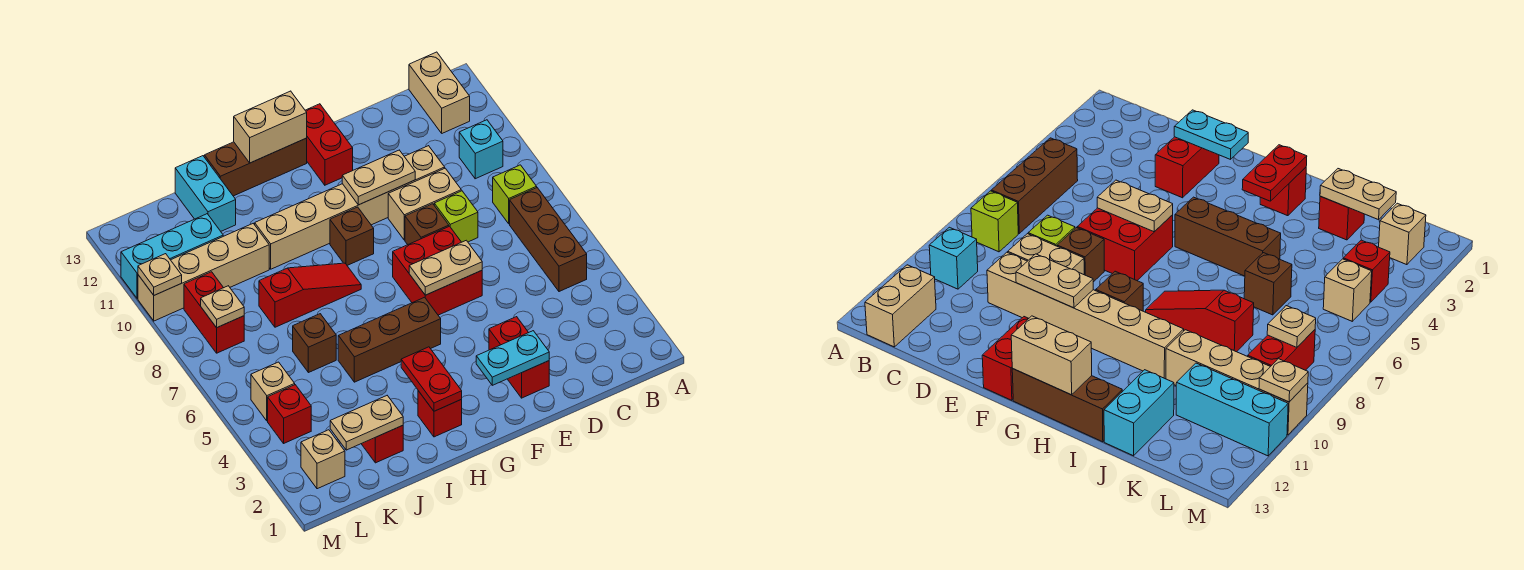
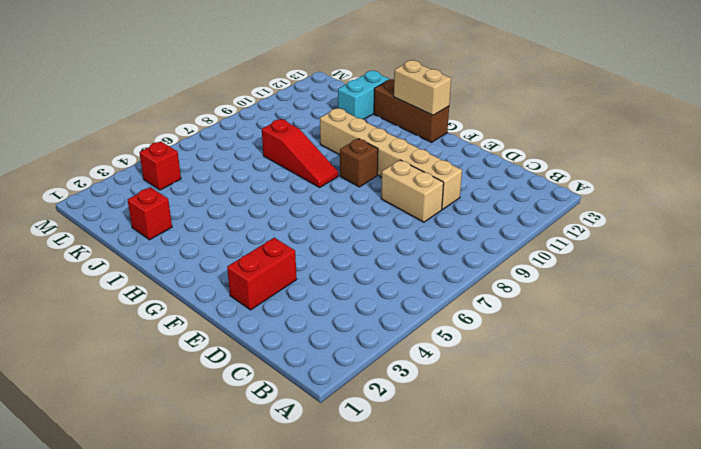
none -> brown 1x3 brick [510,188,587,292]
none -> lime 1x1 brick [493,165,537,224]
none -> cyan 1x1 brick [459,120,503,179]
none -> tan 1x2 brick [409,52,470,133]

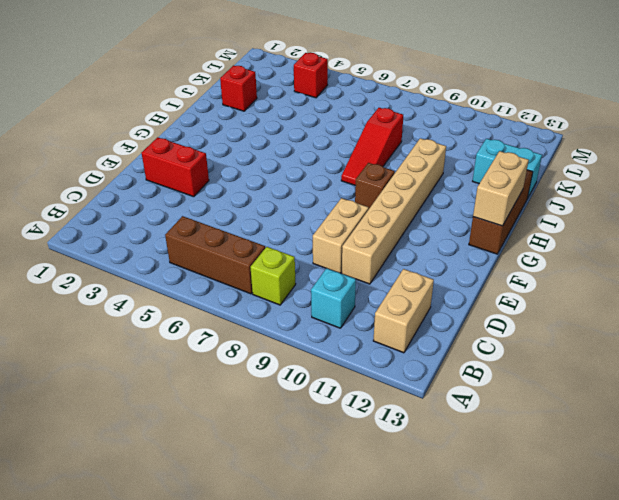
tan 1x2 brick [373,269,434,353] -> tan 1x2 brick turned to [409,52,470,133]
none -> lime 1x1 brick [434,191,478,242]
none -> red 2x2 brick [393,226,482,315]
none -> brown 1x1 brick [405,204,449,245]
none -> red 1x2 brick [305,104,353,185]

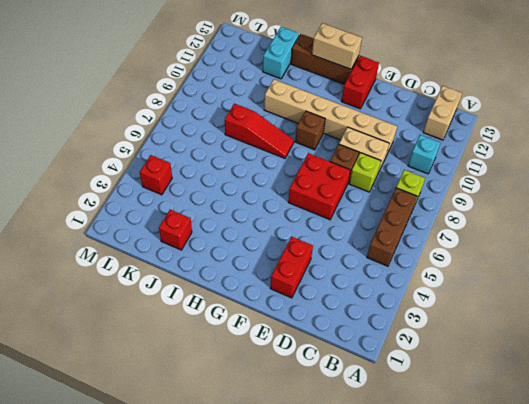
none -> brown 1x3 brick [338,297,441,382]
none -> red 1x1 brick [418,391,462,437]
none -> brown 1x1 brick [293,314,336,373]
none -> tan 1x4 brick [138,224,269,321]

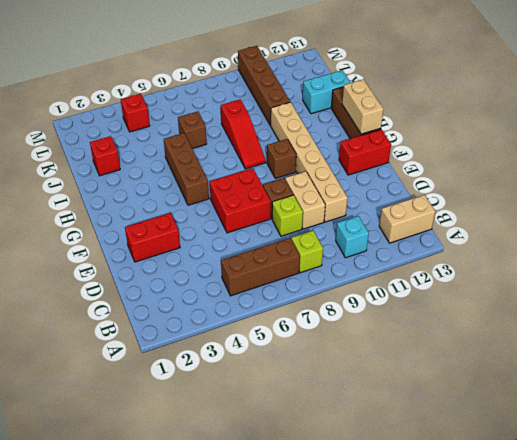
brown 1x4 brick [238,46,290,125] -> tan 1x4 brick [138,224,269,321]
none -> red 1x1 brick [418,391,462,437]
none -> cyan 1x3 brick [121,214,223,298]
none -> tan 1x1 brick [301,430,345,489]
none -> tan 1x1 brick [251,362,295,421]

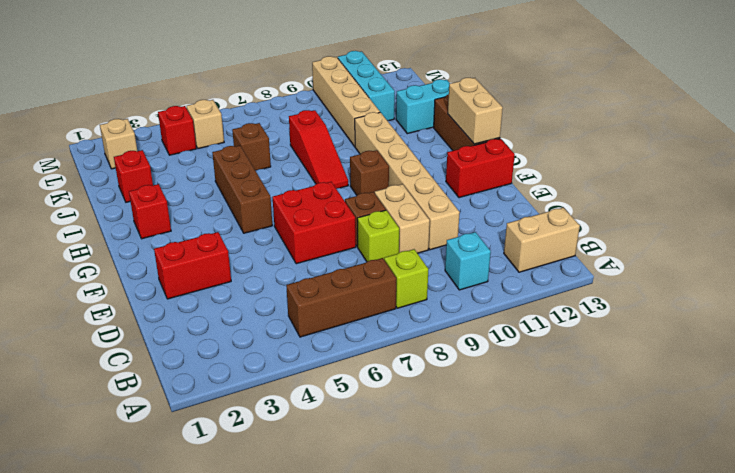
none -> red 1x2 brick [184,272,244,353]
none -> cyan 1x2 plate [476,331,549,385]
none -> tan 1x2 plate [409,240,482,295]
none -> tan 1x2 plate [342,150,415,205]

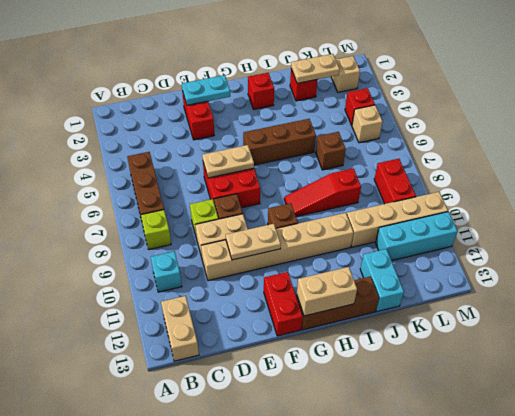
none -> red 1x2 plate [401,347,462,411]
none -> tan 1x1 plate [201,286,244,328]
none -> tan 1x1 plate [138,254,182,295]

